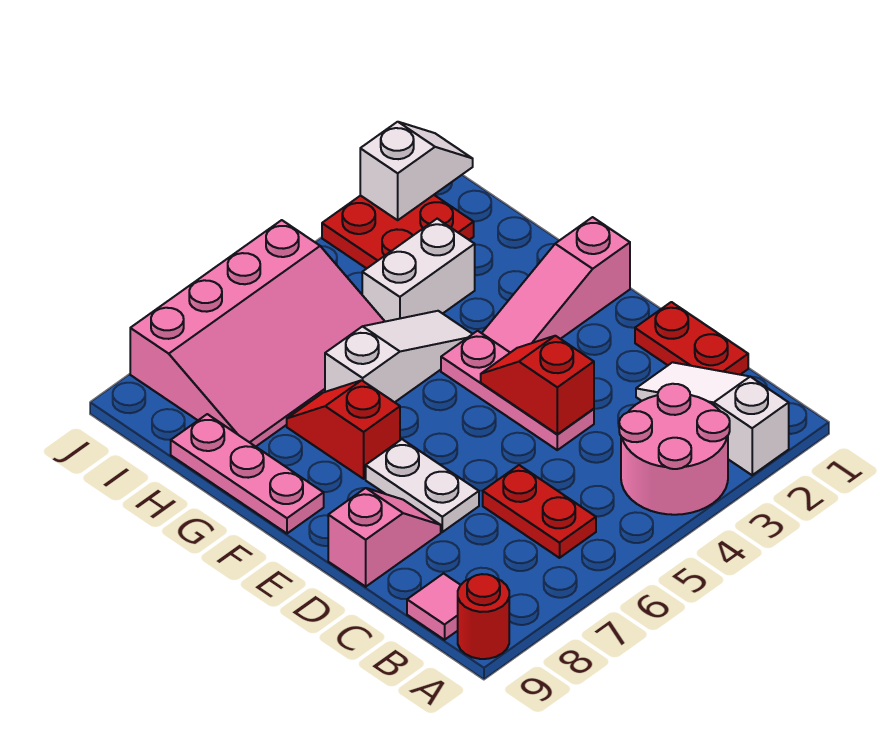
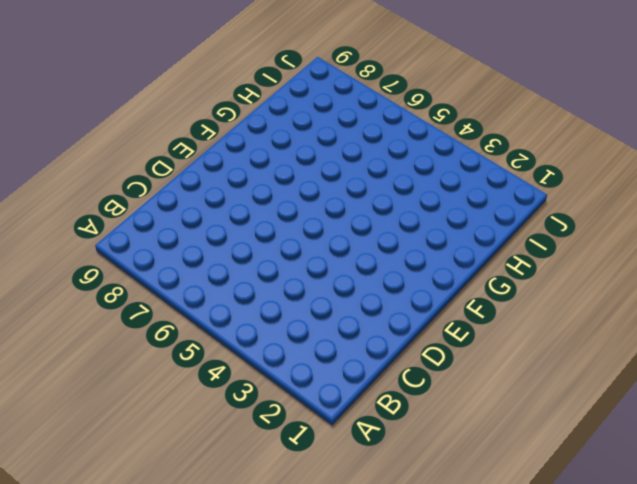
none -> white 1x3 slope [636,362,789,475]
none -> pink 2x2 round brick [619,384,730,515]
none -> red 1x1 round brick [458,574,509,659]

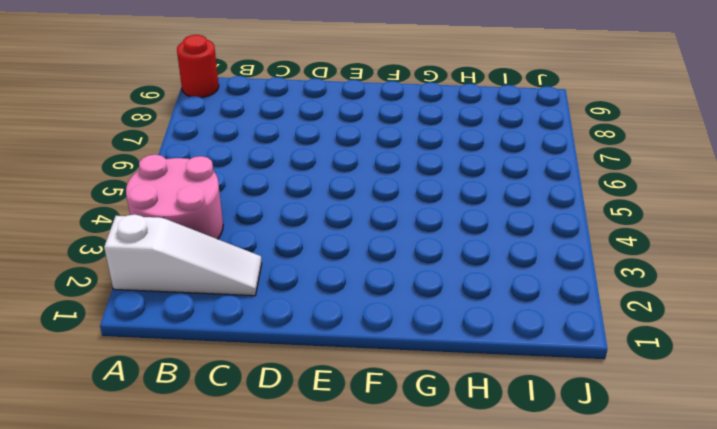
none -> red 1x2 plate [483,465,596,558]
none -> pink 1x1 tile [407,574,460,640]
none -> red 1x2 plate [635,302,748,375]

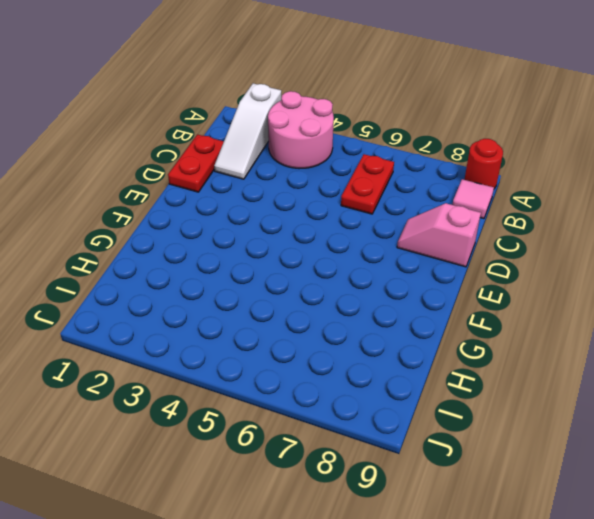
none -> pink 1x3 plate [441,331,594,450]
none -> white 1x2 plate [366,439,479,532]
none -> pink 1x3 slope [482,217,630,353]

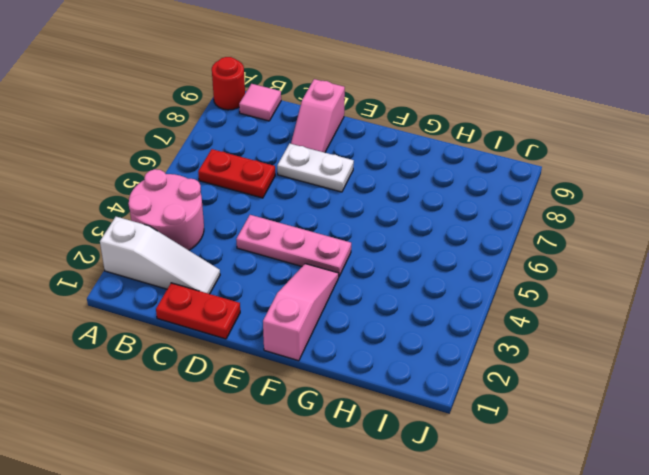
none -> red 1x2 slope [287,380,400,479]
none -> pink 1x3 plate [171,414,324,533]
none -> white 1x3 slope [325,311,472,402]

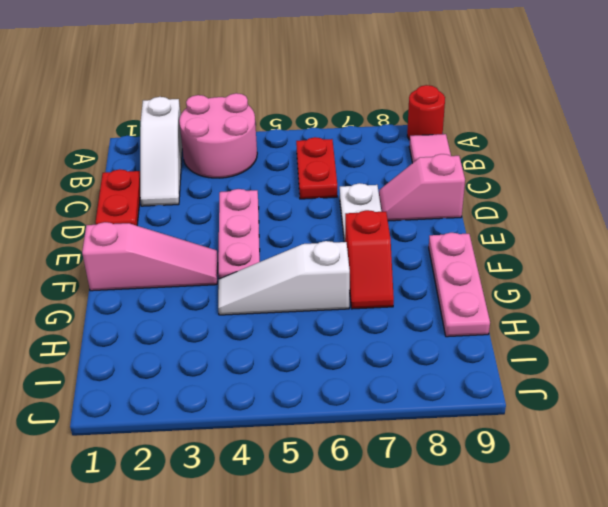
none -> white 1x2 brick [362,219,475,322]
none -> pink 3x4 slope [130,220,385,447]
none -> red 2x2 plate [322,195,474,269]

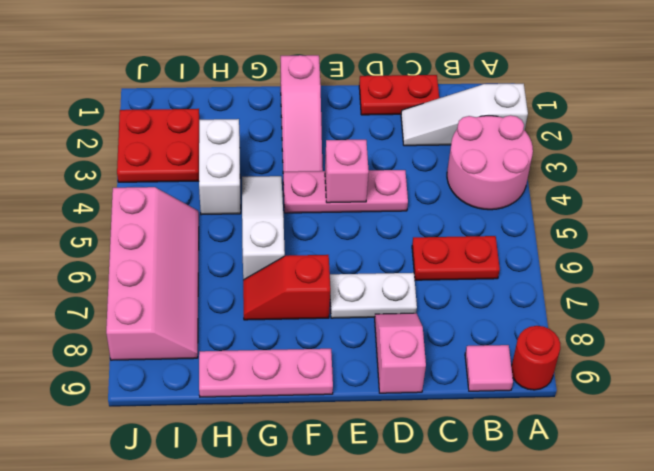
pink 1x1 brick [325,140,369,203] -> red 1x2 slope [481,336,594,434]
pink 2x4 slope [106,187,199,360] -> pink 3x4 slope [130,220,385,447]
none -> white 1x2 slope [360,122,473,220]

